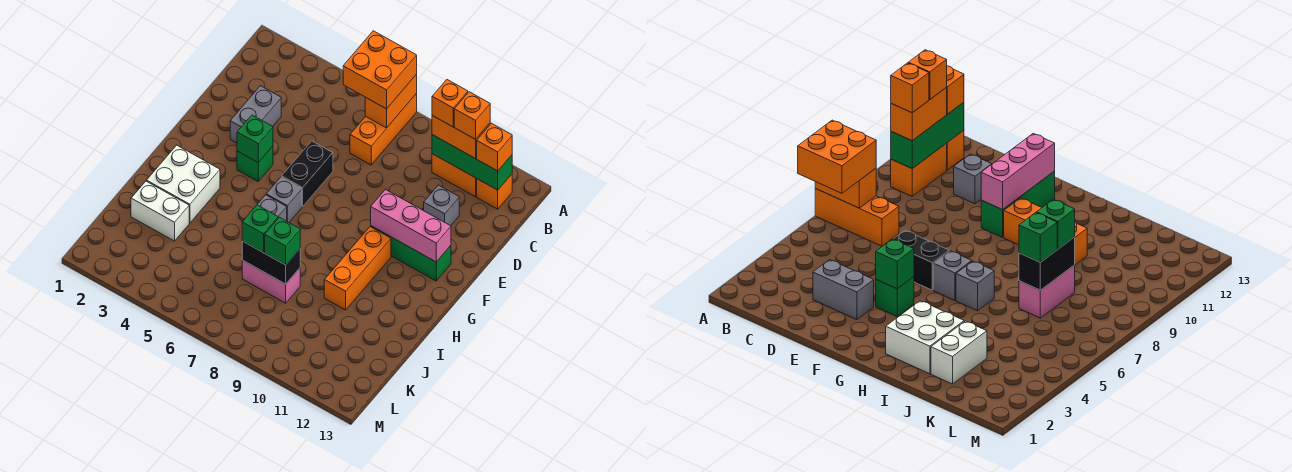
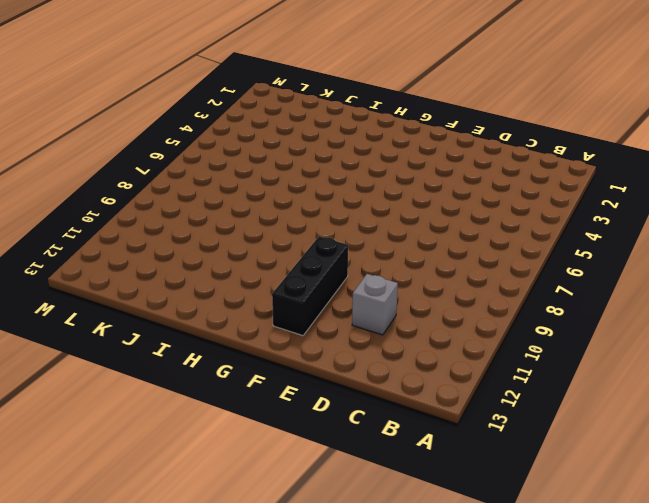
black 1x3 brick [272,236,348,336] -> green 1x3 brick [371,226,451,281]
none -> orange 1x3 brick [350,93,417,165]
none -> orange 1x2 brick [432,154,477,197]
none -> orange 1x1 brick [477,174,512,209]

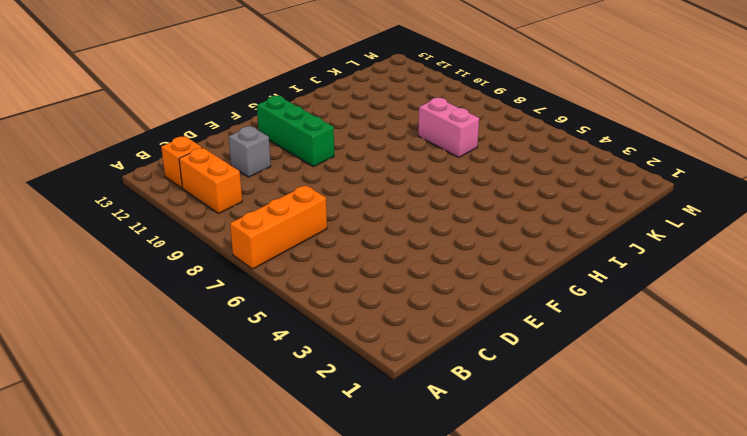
none -> grey 1x2 brick [230,86,281,143]
none -> black 1x2 brick [282,141,333,206]
none -> green 1x1 brick [237,146,273,181]

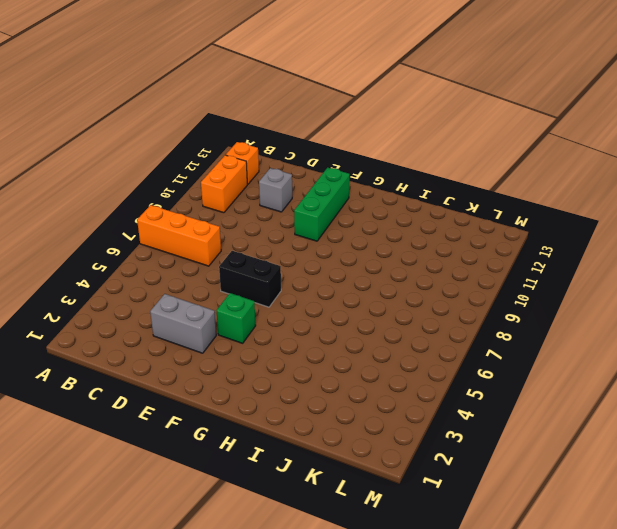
none -> grey 1x1 brick [266,177,302,222]
none -> orange 1x3 brick [324,227,391,310]
none -> white 2x2 brick [147,145,220,223]

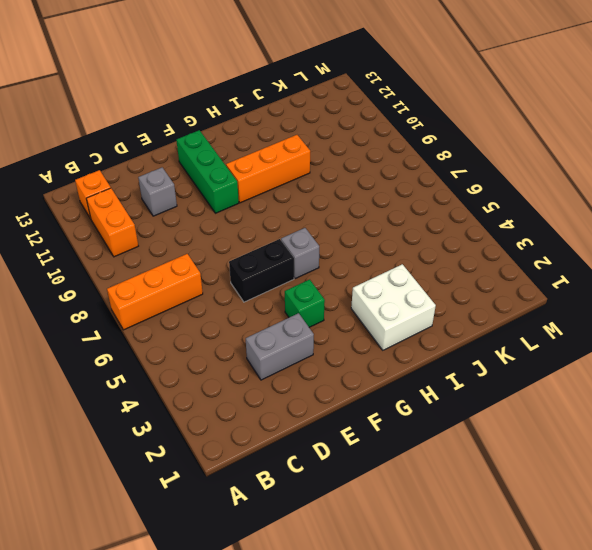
none -> grey 1x1 brick [257,195,287,221]
none -> white 1x2 brick [131,181,189,241]
none -> pink 1x2 brick [242,260,300,303]

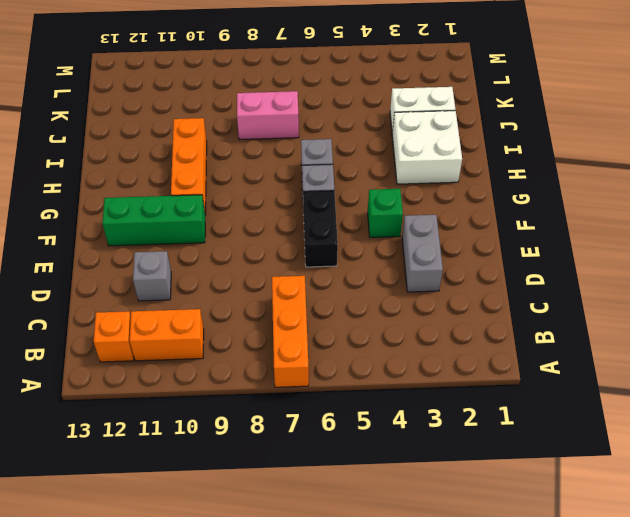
none -> orange 1x2 brick [365,74,417,128]
none -> green 1x3 brick [432,135,512,190]
none -> green 1x1 brick [237,115,273,162]

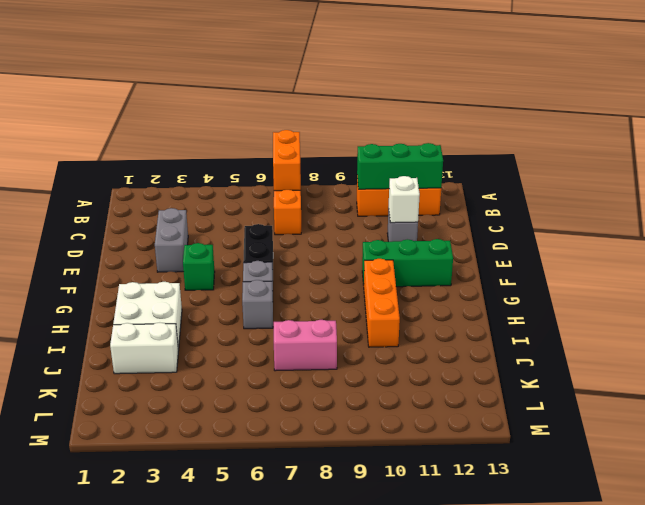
white 1x1 brick [389,176,420,223] -> none
none -> green 1x1 brick [237,115,273,162]
none -> pink 1x3 brick [371,189,451,262]
none -> black 1x2 brick [242,241,300,284]

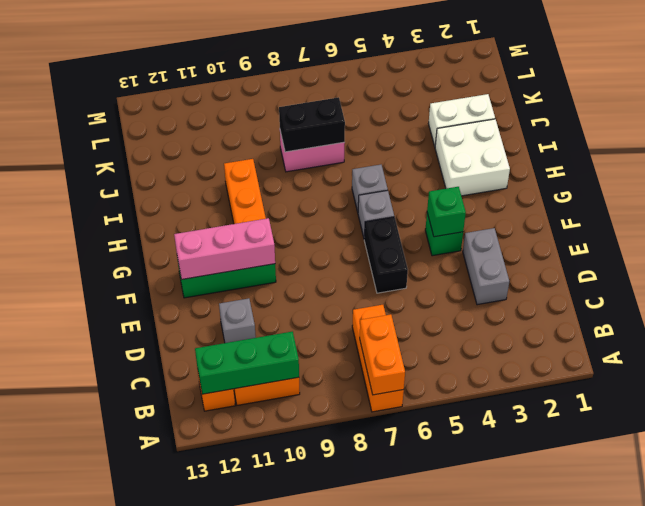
none -> orange 2x2 brick [343,31,417,109]
none -> orange 1x2 brick [432,116,490,159]
none -> orange 1x1 brick [477,123,512,171]

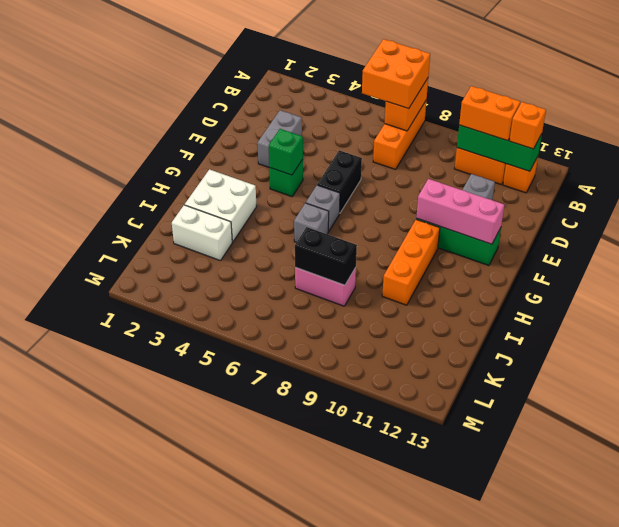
none -> green 1x1 brick [242,205,278,252]
none -> green 1x1 brick [265,217,300,265]
none -> orange 1x1 brick [432,80,468,127]

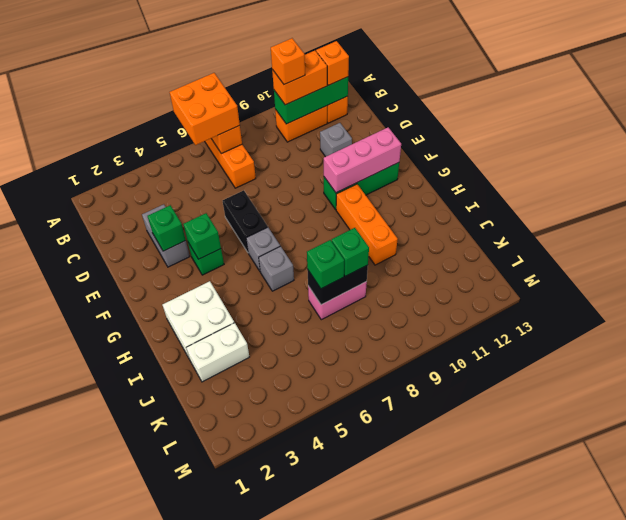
green 1x1 brick [148,205,186,251] -> none
none -> orange 1x1 brick [454,92,490,139]

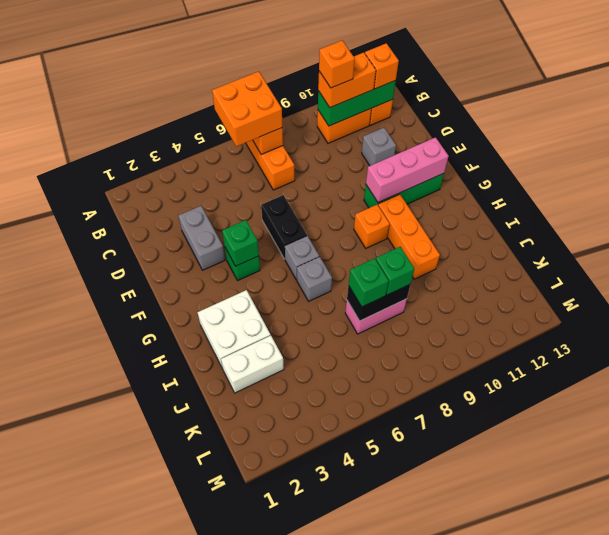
orange 1x1 brick [354,204,390,248] -> orange 1x1 brick moved to [454,92,490,139]

